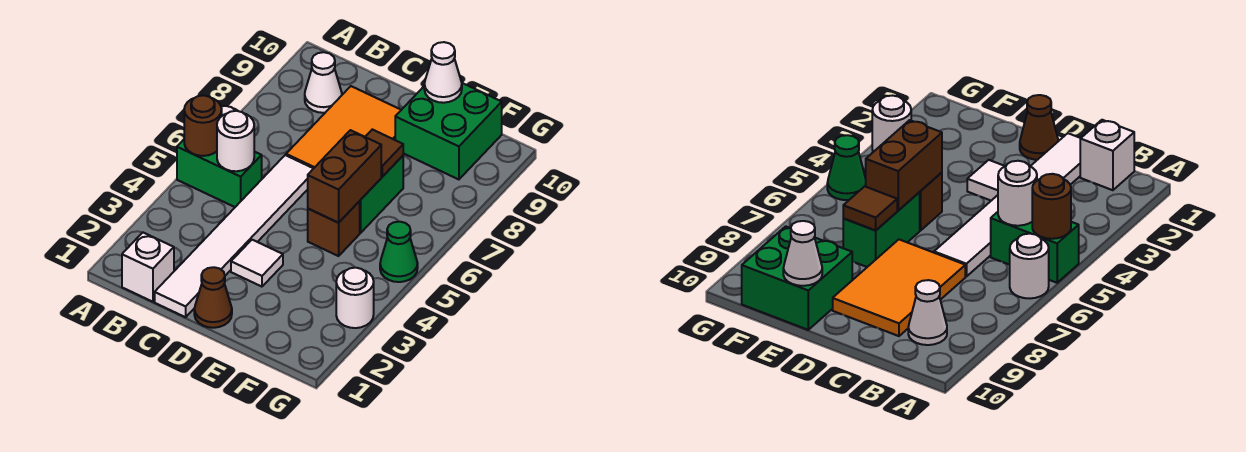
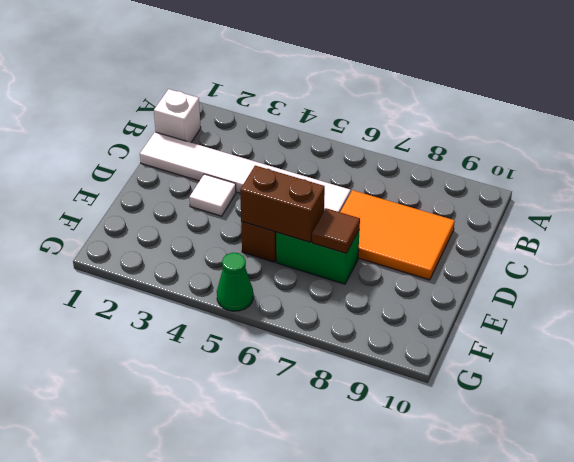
none -> green 1x2 brick [177,140,262,207]
none -> white 1x1 round brick [1010,234,1049,298]
none -> white 1x1 cone [305,52,342,113]

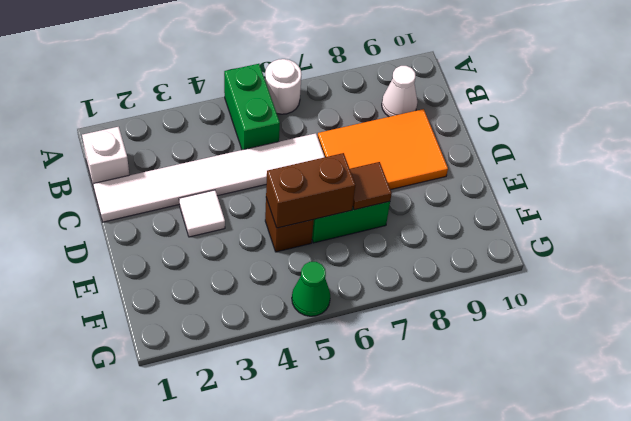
none -> brown 1x1 cone [194,267,232,328]
none -> green 2x2 brick [395,83,502,179]
none -> white 1x1 round brick [336,268,374,328]

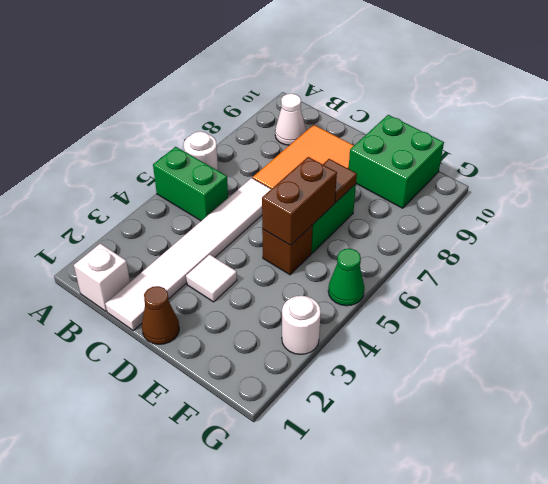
none -> brown 1x1 round brick [184,95,222,156]
none -> white 1x1 round brick [217,111,254,171]
none -> white 1x1 cone [424,42,462,103]

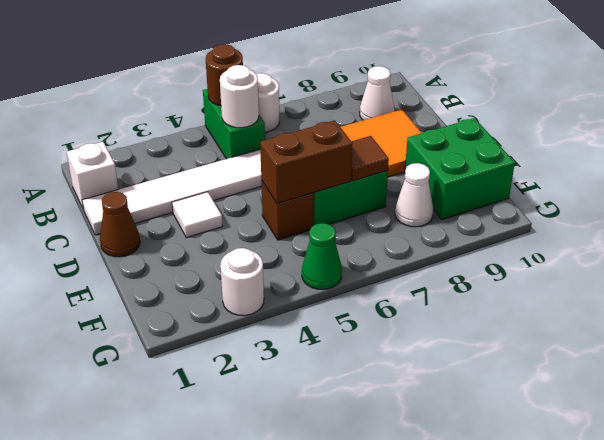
white 1x1 cone [395,163,433,227] -> white 1x1 cone moved to [424,42,462,103]

